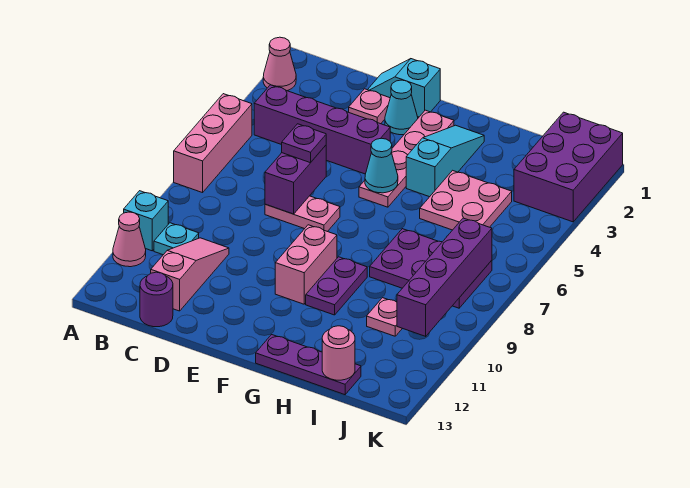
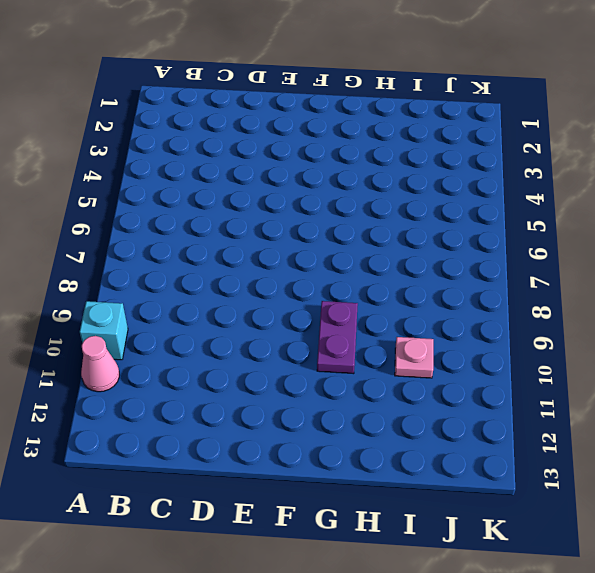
none -> pink 1x1 cone [263,37,296,91]
none -> pink 1x3 brick [174,94,252,193]
none -> purple 1x4 brick [254,85,390,174]

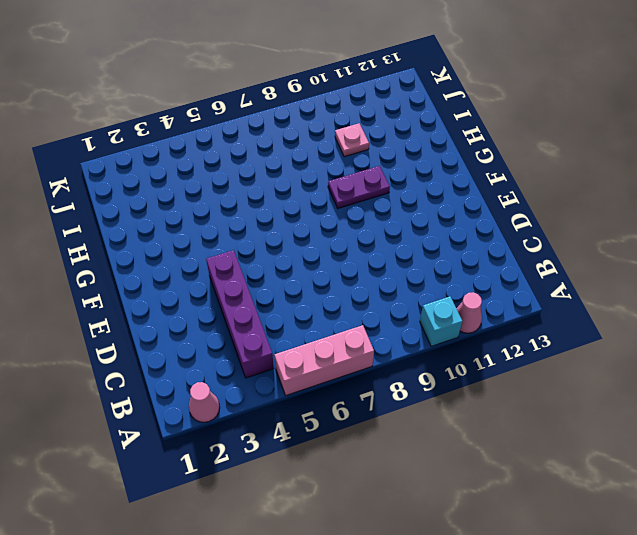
none -> cyan 1x1 plate [154,223,199,255]
none -> pink 1x3 slope [151,238,229,311]
none -> purple 1x1 round brick [140,272,173,327]

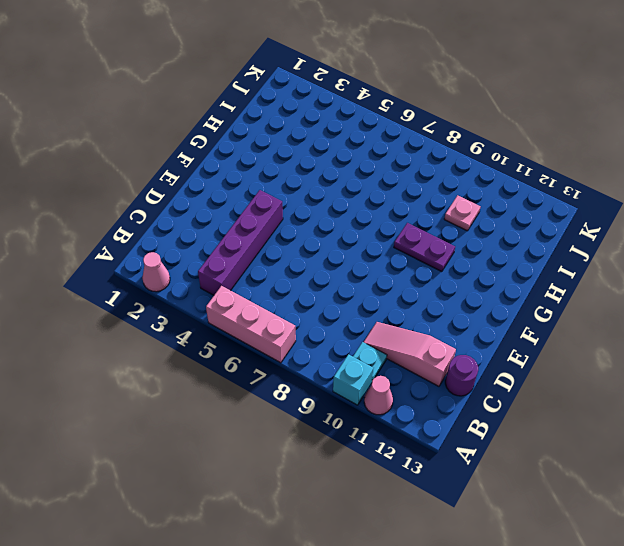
none -> cyan 1x2 slope [368,59,440,117]
none -> pink 1x1 plate [349,89,390,124]
none -> pink 1x2 plate [265,196,340,232]

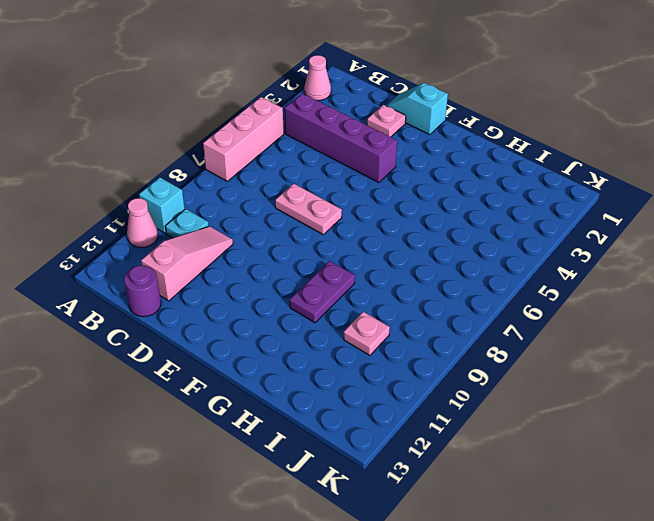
none -> cyan 1x1 cone [385,80,418,135]
none -> pink 1x4 plate [359,110,454,207]
none -> pink 1x2 brick [275,225,337,304]

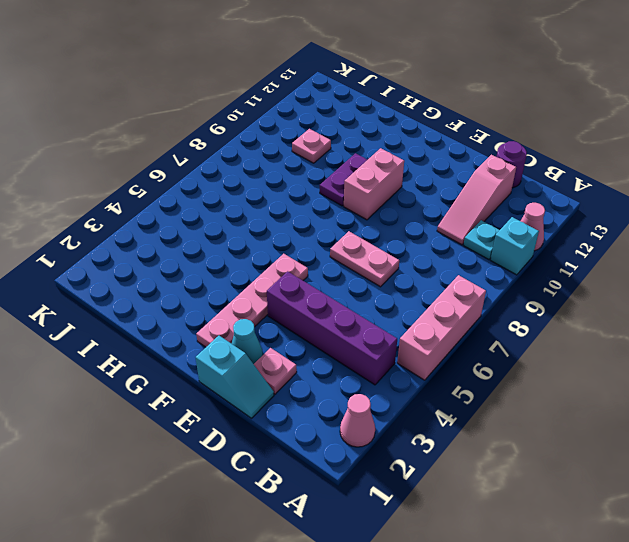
none -> cyan 1x3 slope [406,125,484,197]
none -> purple 1x3 plate [256,335,361,395]
none -> pink 2x2 plate [420,170,512,230]

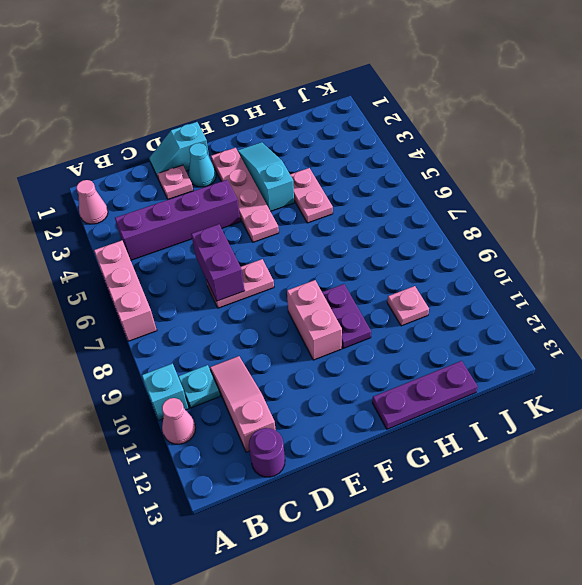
pink 1x2 plate [290,168,333,223] -> pink 2x2 plate [420,170,512,230]
none -> purple 2x3 plate [370,229,492,308]
none -> purple 2x3 brick [514,112,623,222]
none -> cyan 1x1 cone [365,138,398,193]

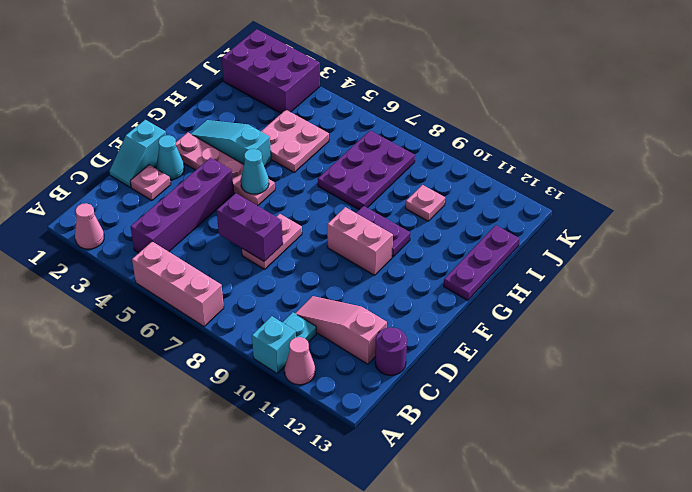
none -> pink 1x1 round brick [322,326,355,380]
none -> purple 1x4 brick [397,218,492,336]
none -> purple 1x1 plate [282,124,326,163]

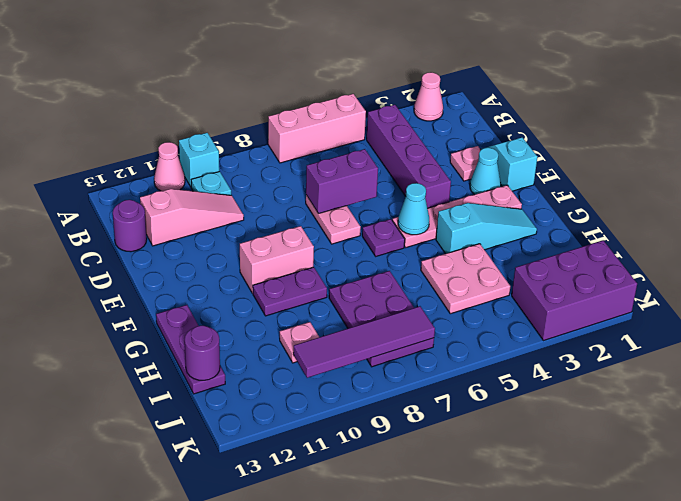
purple 1x1 plate [362,219,405,256] -> purple 1x1 plate moved to [282,124,326,163]
purple 1x1 round brick [185,326,220,380] -> pink 1x1 round brick [322,326,355,380]
purple 1x4 tile [293,306,435,378] -> purple 1x4 brick [397,218,492,336]

